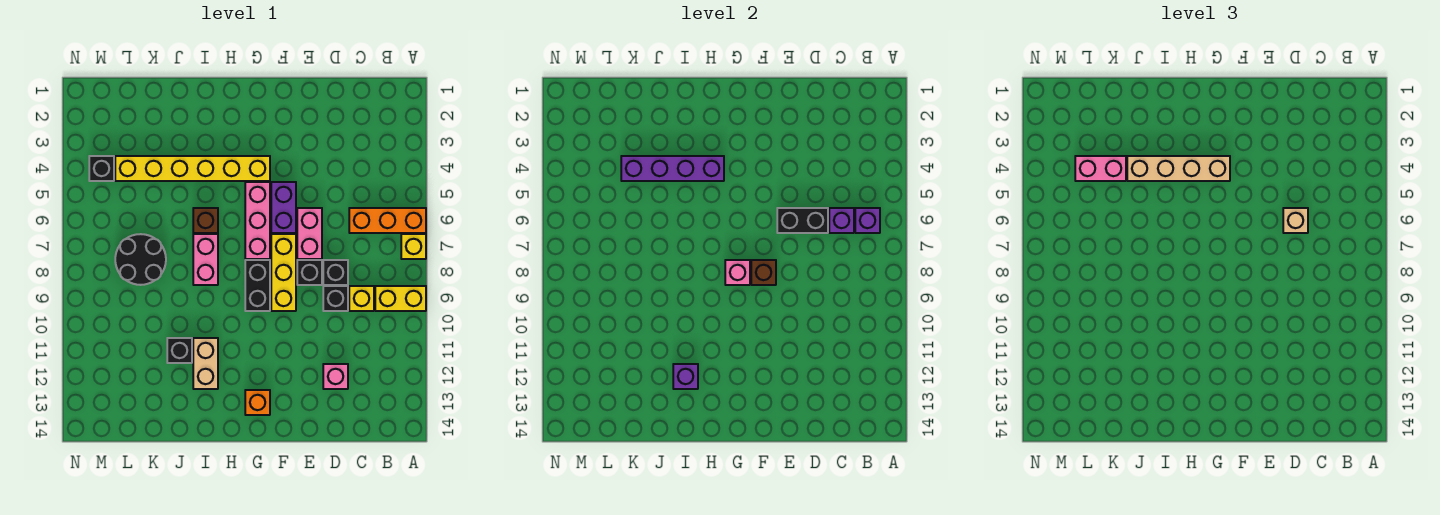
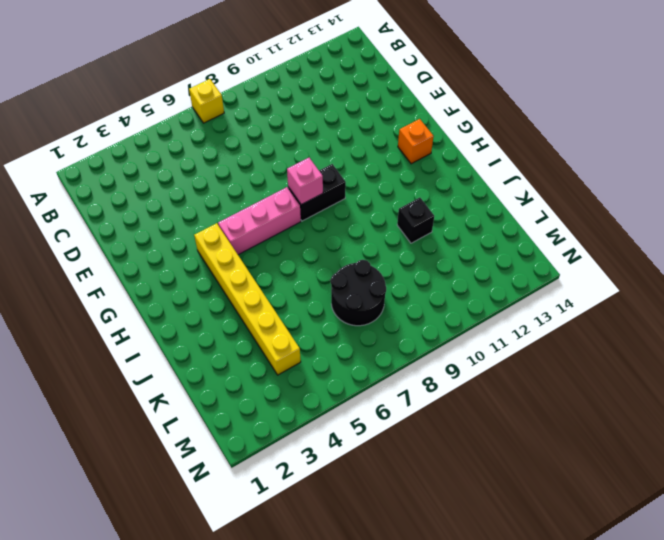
none -> orange 1x3 brick [349,208,426,233]
none -> yellow 1x2 brick [375,286,426,311]
none -> yellow 1x1 brick [349,286,374,311]
none -> black 1x1 brick [323,260,348,285]

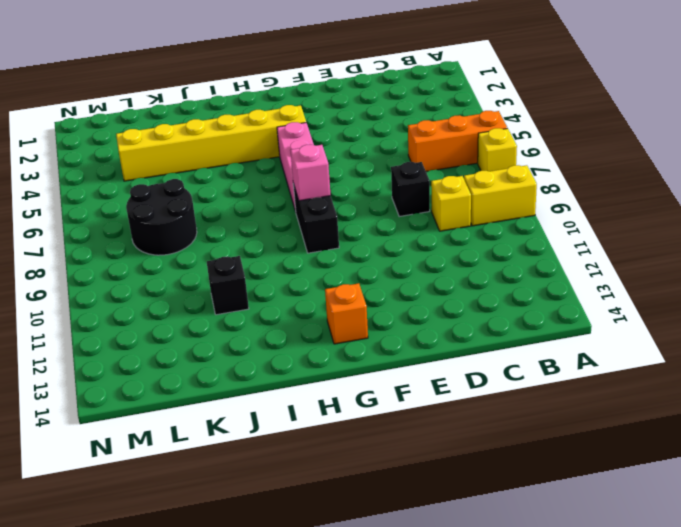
none -> black 1x1 brick [323,286,348,311]
none -> pink 1x1 brick [323,364,348,389]
none -> pink 1x2 brick [297,208,322,259]
none -> black 1x1 brick [297,260,322,285]

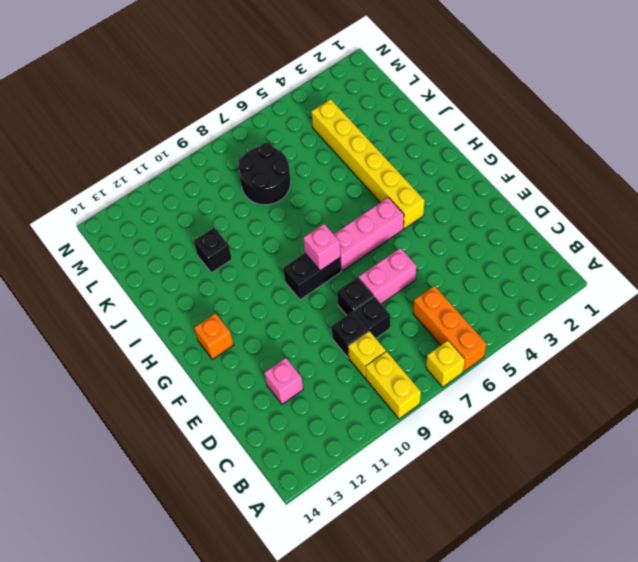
none -> purple 1x2 brick [271,182,296,233]
none -> yellow 1x3 brick [271,234,296,311]
none -> brown 1x1 brick [193,208,218,233]
none -> pink 1x2 brick [193,234,218,285]

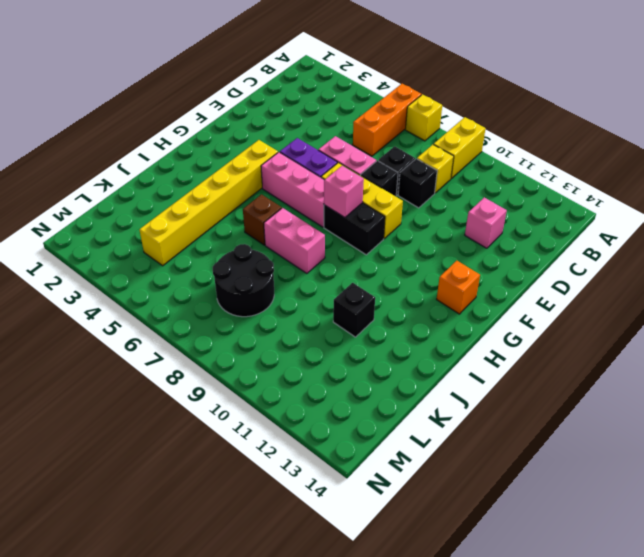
none -> tan 1x2 brick [193,338,218,389]
none -> black 1x1 brick [89,156,114,181]
none -> purple 1x1 brick [855,208,880,233]
none -> purple 1x1 brick [829,208,854,233]

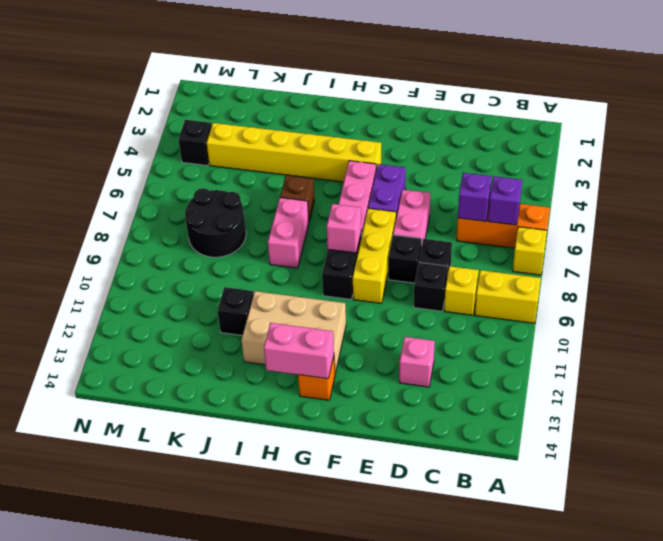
tan 2x3 brick [242,291,346,373] -> tan 1x2 brick [193,338,218,389]
pink 1x2 brick [264,323,334,379] -> pink 1x2 brick moved to [1075,156,1126,181]
none -> black 1x2 brick [777,208,828,233]
none -> brown 1x1 brick [751,260,776,285]
none -> purple 1x4 brick [621,156,724,181]
none -> purple 1x1 brick [673,364,698,389]

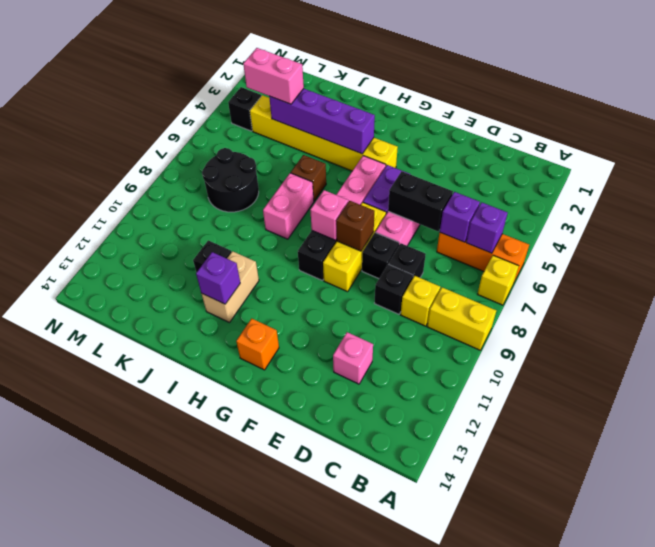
none -> tan 1x1 brick [1283,208,1308,233]
none -> tan 1x4 brick [1127,156,1230,181]

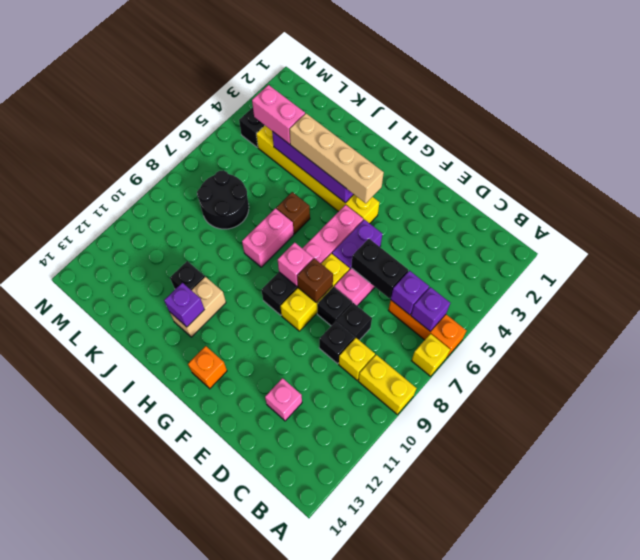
none -> tan 1x1 brick [1283,208,1308,233]

